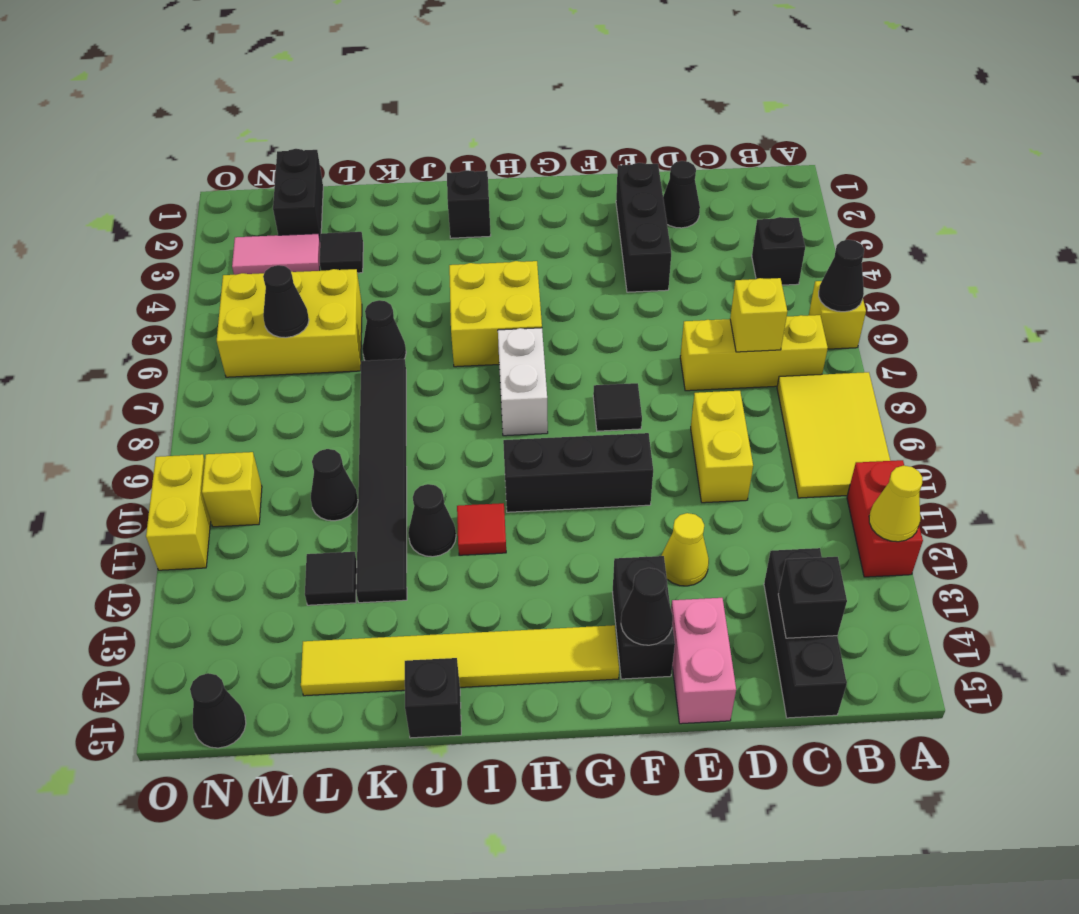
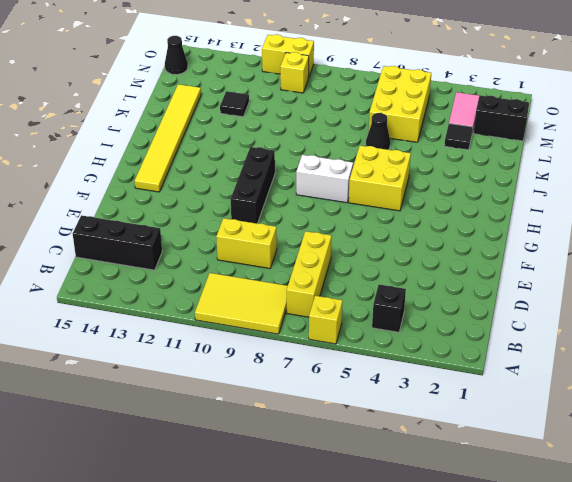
none -> red 1x2 brick [847,460,923,577]
none -> black 1x1 cone [663,161,700,228]
none -> black 1x3 brick [616,163,671,292]
none -> yellow 1x1 cone [661,513,709,586]

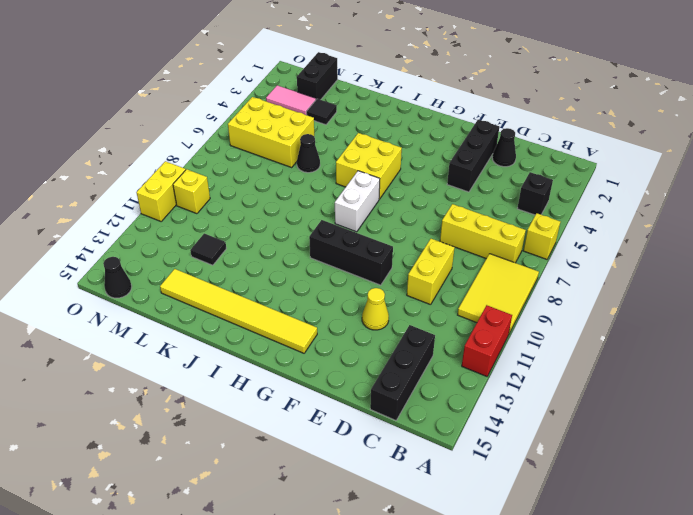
none -> pink 1x2 brick [671,598,736,724]
none -> black 1x1 tile [593,383,642,431]
none -> black 1x2 brick [613,556,675,679]
none -> black 1x1 brick [447,170,491,238]

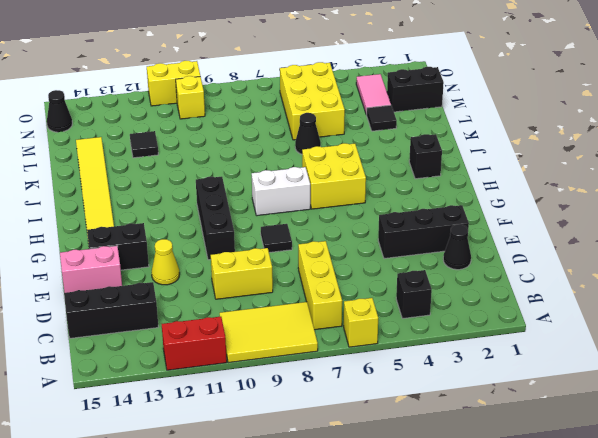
none -> red 1x1 tile [457,503,506,555]
none -> black 1x1 cone [408,484,456,557]
none -> black 1x1 brick [405,658,461,738]
none -> black 1x6 tile [356,359,407,603]

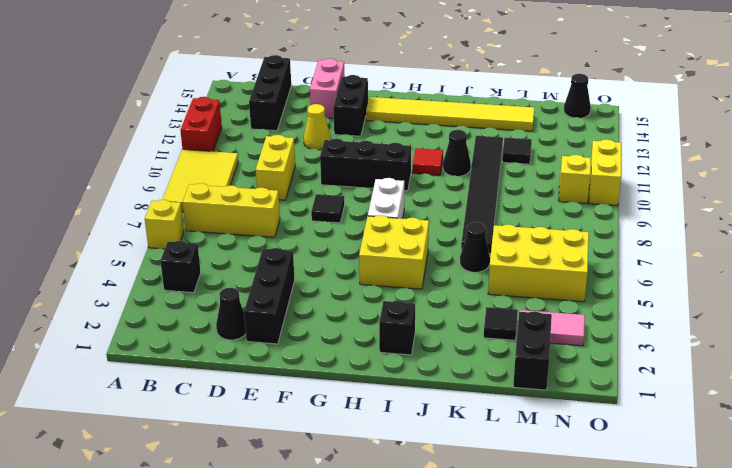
none -> black 1x1 brick [405,658,461,738]
none -> black 1x1 cone [311,449,358,521]
none -> black 1x1 cone [819,240,864,312]
none -> yellow 1x1 cone [869,466,923,542]

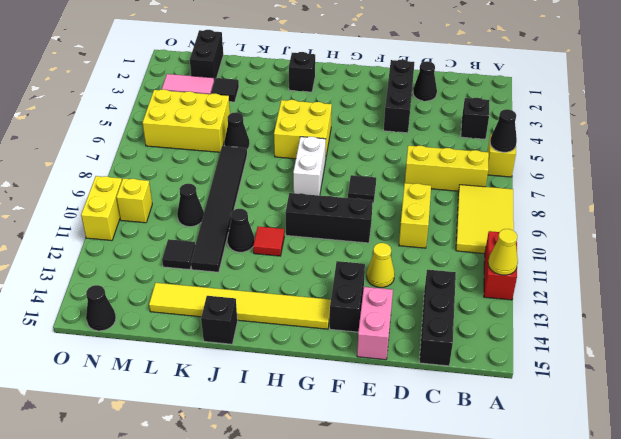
none -> yellow 1x1 brick [730,278,787,352]
none -> black 1x1 brick [778,557,847,638]
none -> black 1x1 cone [621,568,673,645]
none -> black 1x1 cone [263,265,309,338]

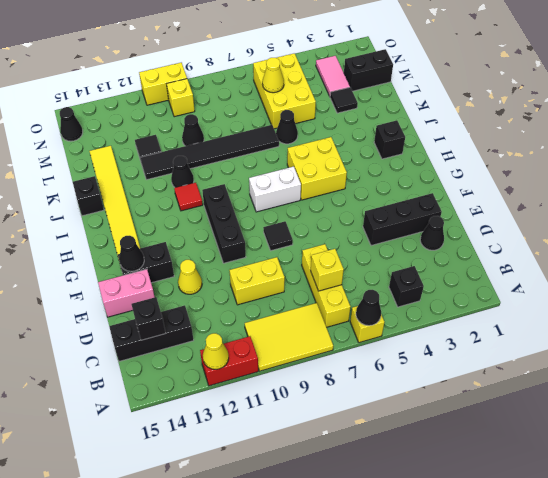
yellow 1x1 cone [262,58,284,93] -> black 1x1 cone [263,265,309,338]

